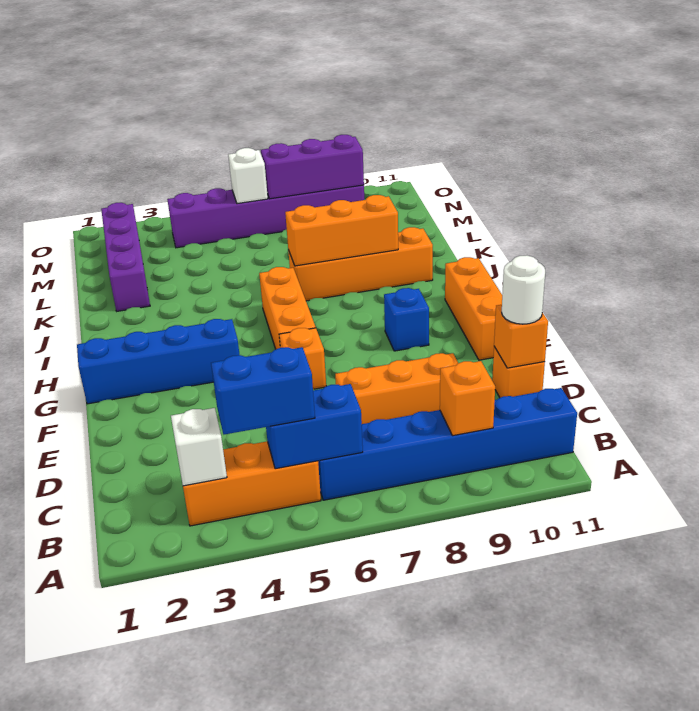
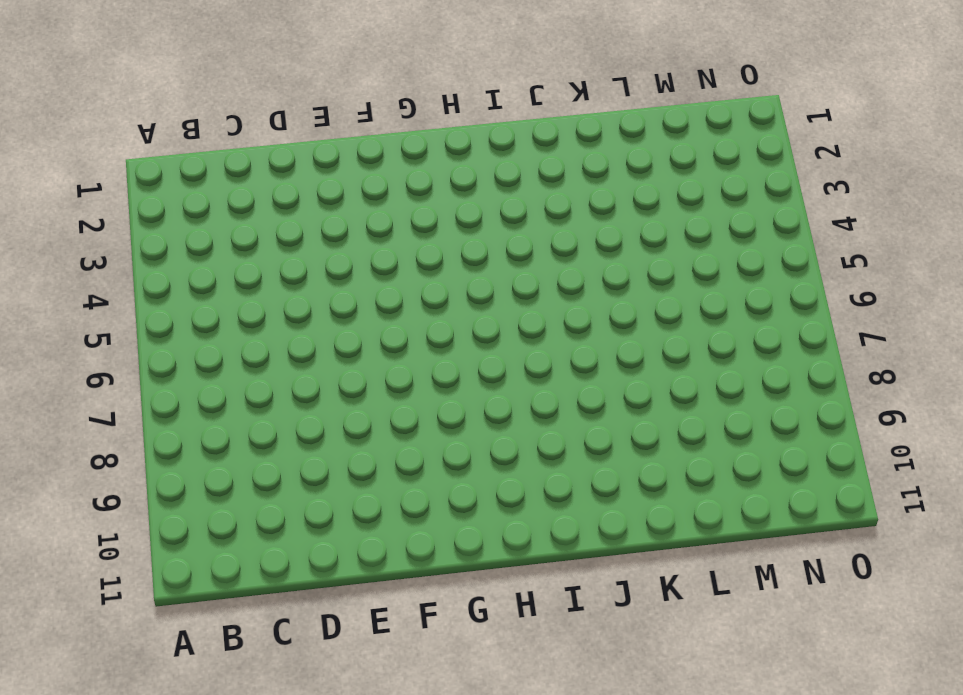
none -> orange 1x3 brick [183,441,321,526]
none -> blue 1x6 brick [318,388,577,500]
none -> orange 1x3 brick [335,353,458,424]

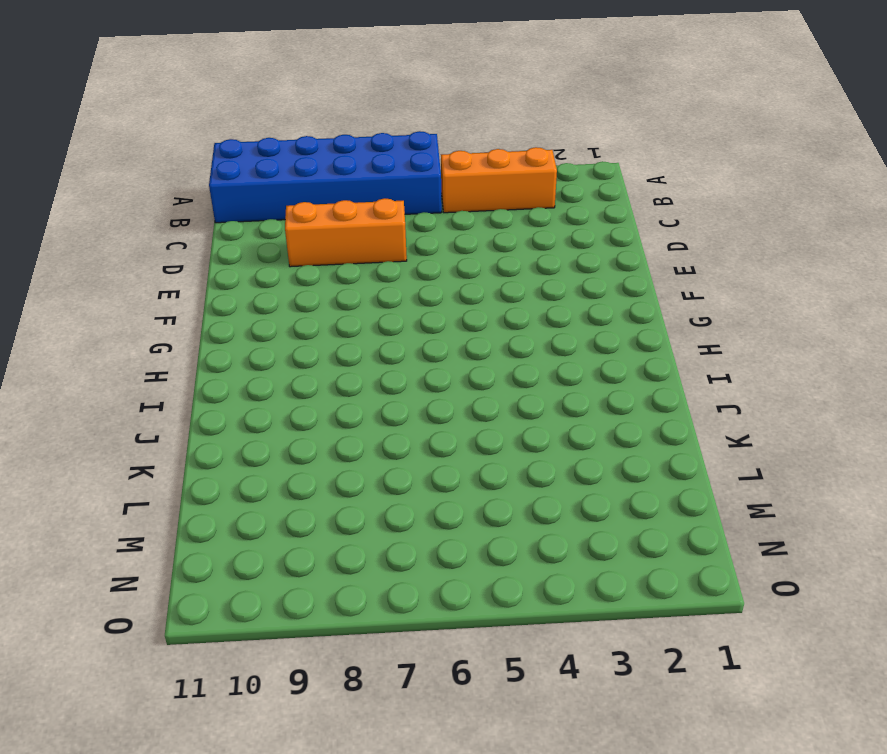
blue 2x6 brick [209,131,442,223] -> blue 1x6 brick [318,388,577,500]
none -> orange 1x1 brick [492,347,545,398]
none -> orange 1x1 brick [279,328,326,389]
none -> orange 1x3 brick [445,257,502,360]

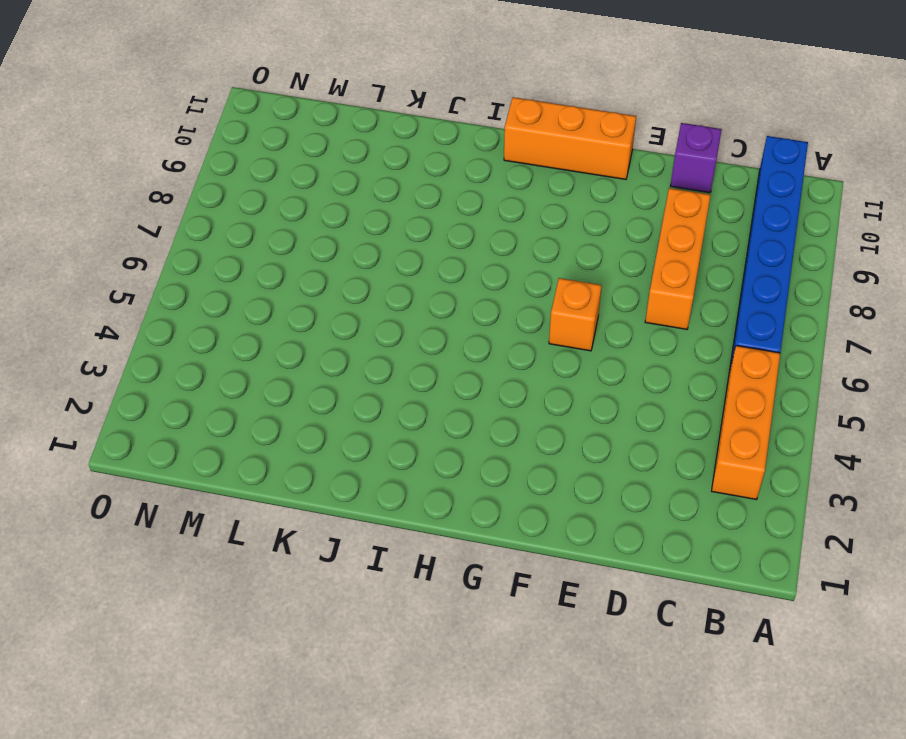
purple 1x1 brick [671,123,722,193] -> orange 1x1 brick [492,347,545,398]
none -> blue 1x4 brick [77,319,239,404]
none -> orange 1x3 brick [259,267,316,349]
none -> blue 1x1 brick [384,288,429,351]

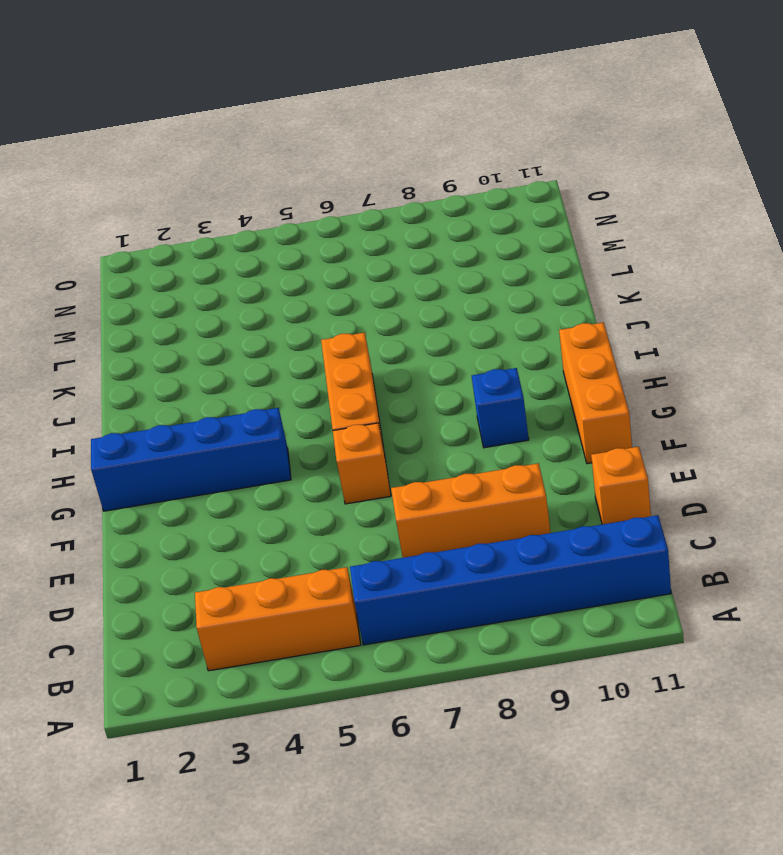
none -> orange 1x4 brick [288,227,433,301]
none -> purple 1x4 brick [101,203,150,311]
none -> purple 1x6 brick [167,185,364,248]

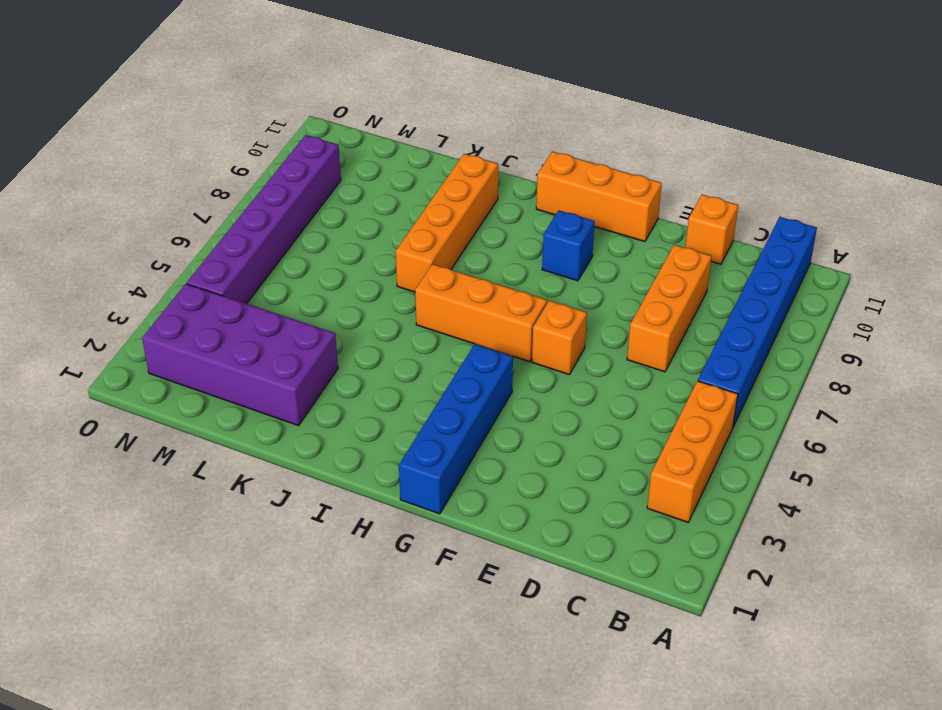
purple 2x4 brick [142,284,338,426] -> purple 1x4 brick [101,203,150,311]
none -> white 1x1 brick [171,408,227,486]
none -> blue 1x2 brick [266,384,363,469]
none -> orange 1x1 brick [440,361,495,436]

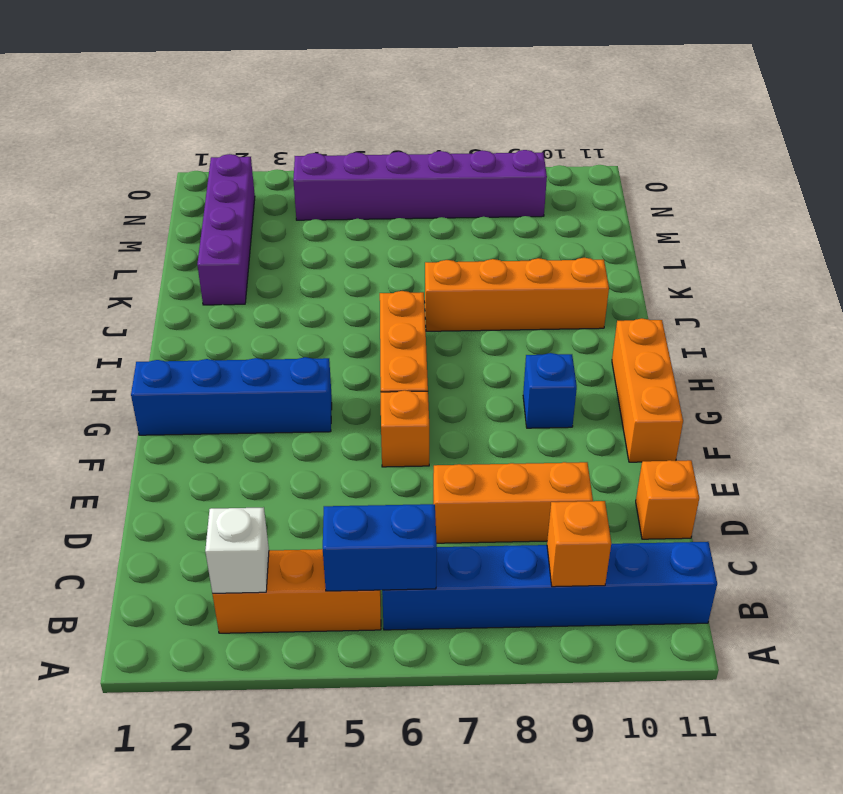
none -> orange 1x1 brick [494,305,548,368]
none -> orange 1x3 brick [285,195,398,266]
none -> white 1x1 brick [228,148,268,204]

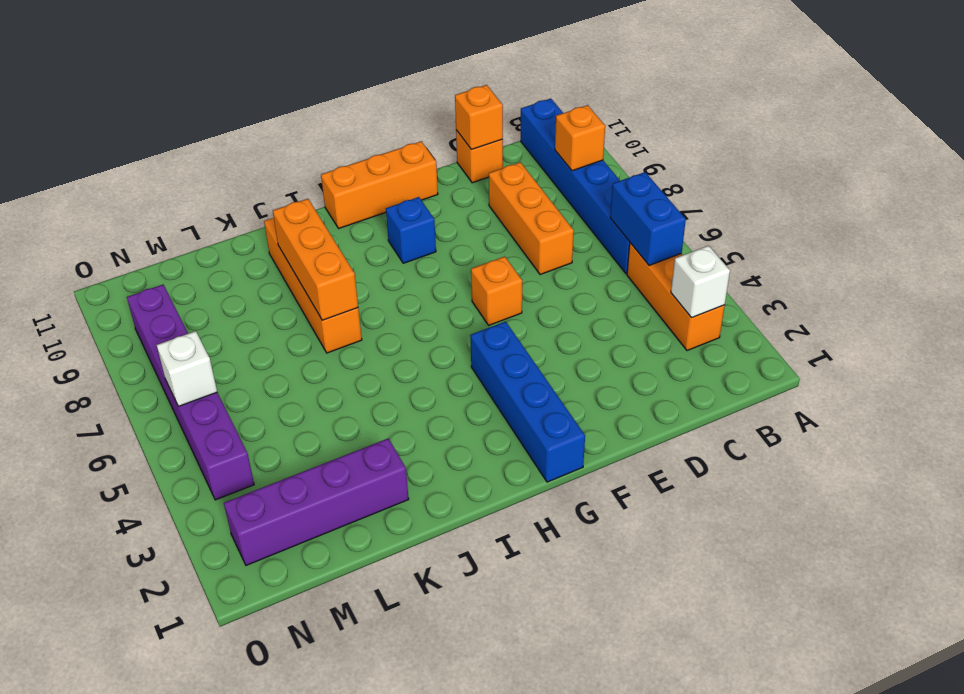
none -> orange 1x3 brick [259,267,316,349]
none -> purple 1x3 brick [261,135,364,199]
none -> blue 1x2 brick [211,347,315,434]

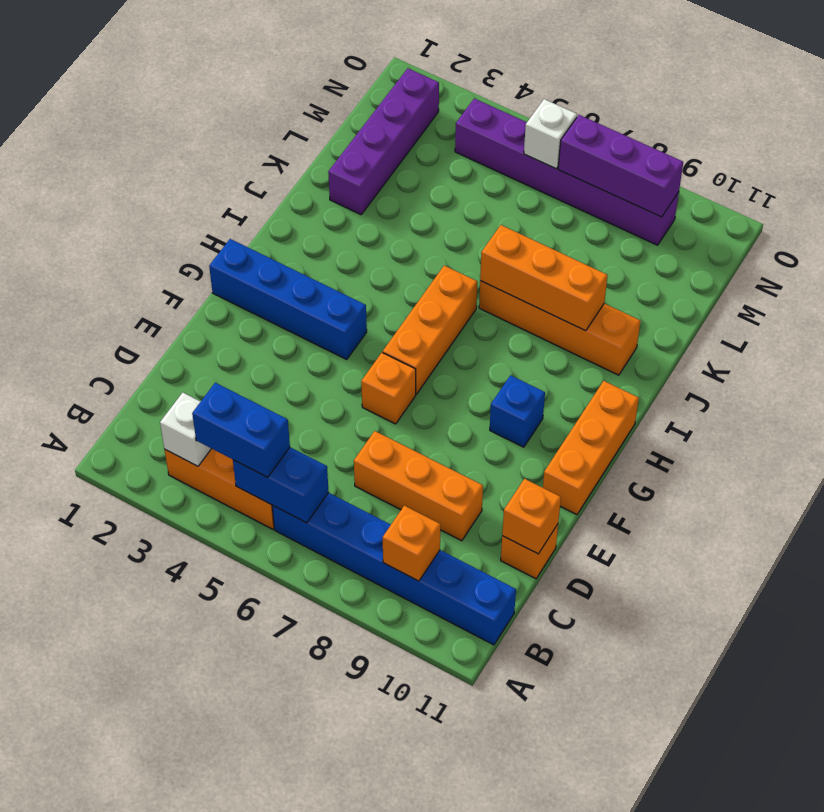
none -> white 1x1 round brick [502,256,545,324]

